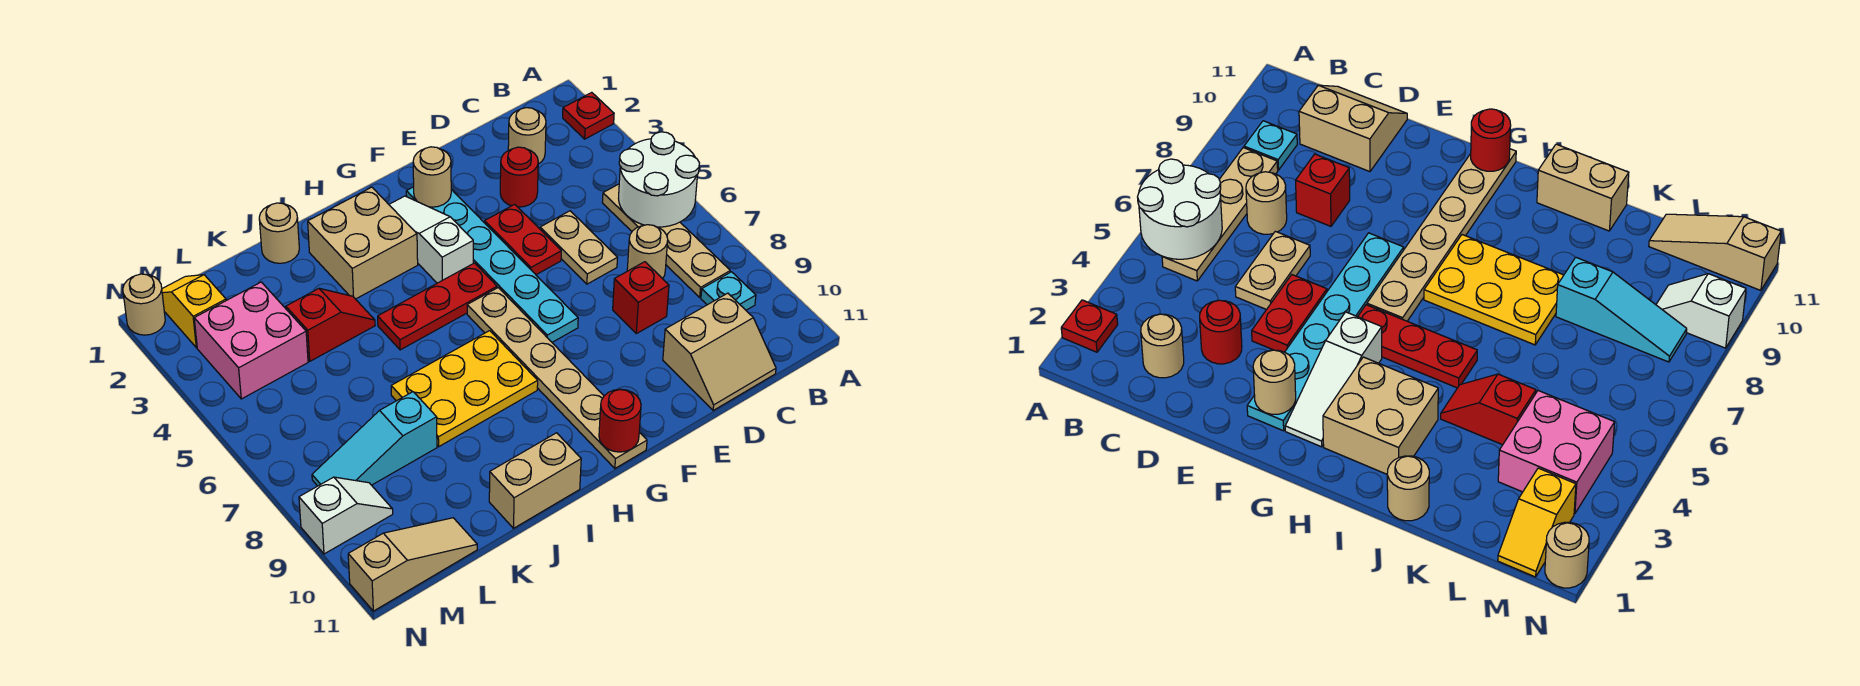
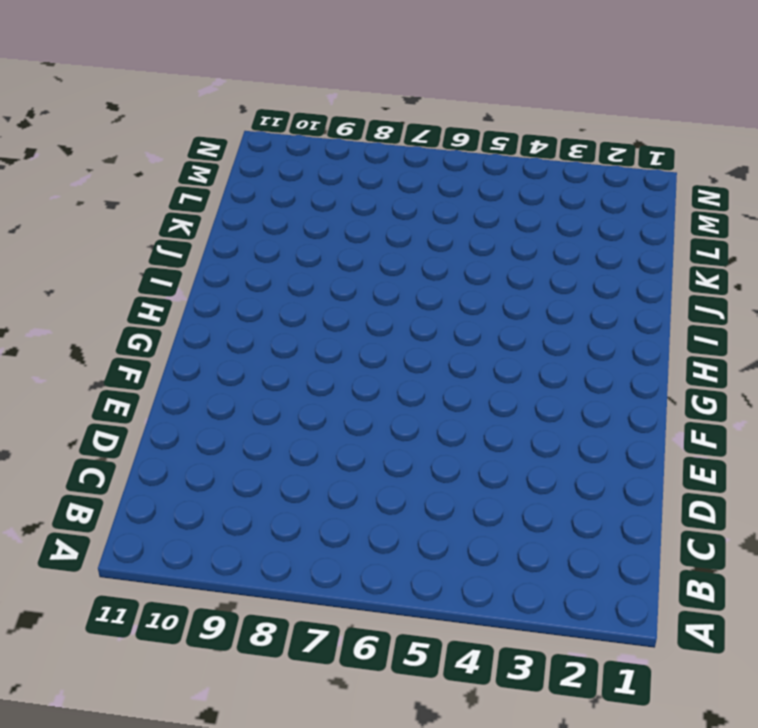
none -> red 1x1 plate [563,92,614,139]
none -> tan 1x4 plate [602,184,730,297]
none -> cyan 1x1 plate [701,272,756,310]

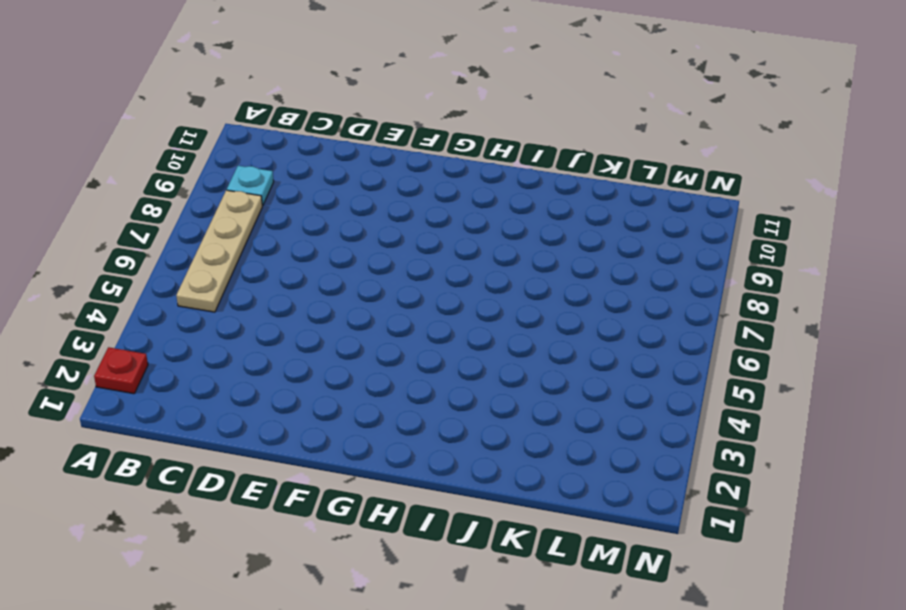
none -> tan 1x1 round brick [508,108,546,164]
none -> tan 1x1 round brick [627,225,668,279]
none -> tan 2x2 slope [663,293,776,411]

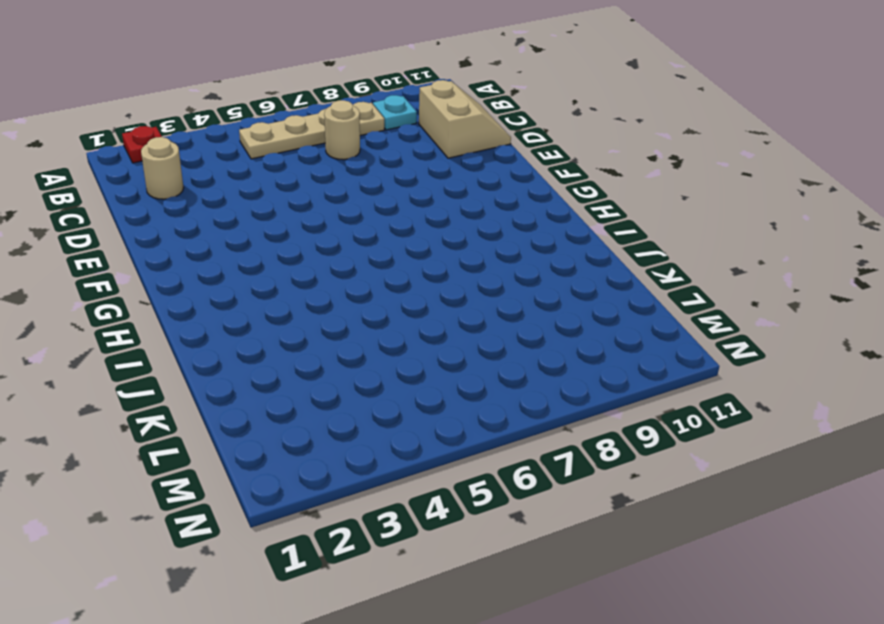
none -> red 1x1 round brick [500,147,538,207]
none -> tan 1x2 plate [540,211,617,284]
none -> red 1x1 brick [613,262,669,334]

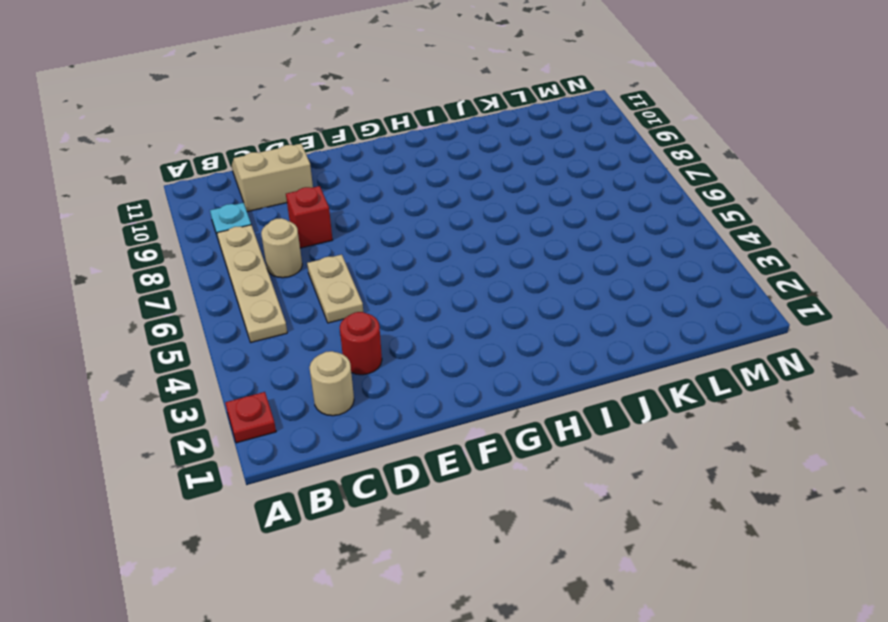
none -> red 1x2 plate [485,204,561,275]
none -> cyan 1x6 plate [406,187,578,342]
none -> white 1x3 slope [389,196,473,283]

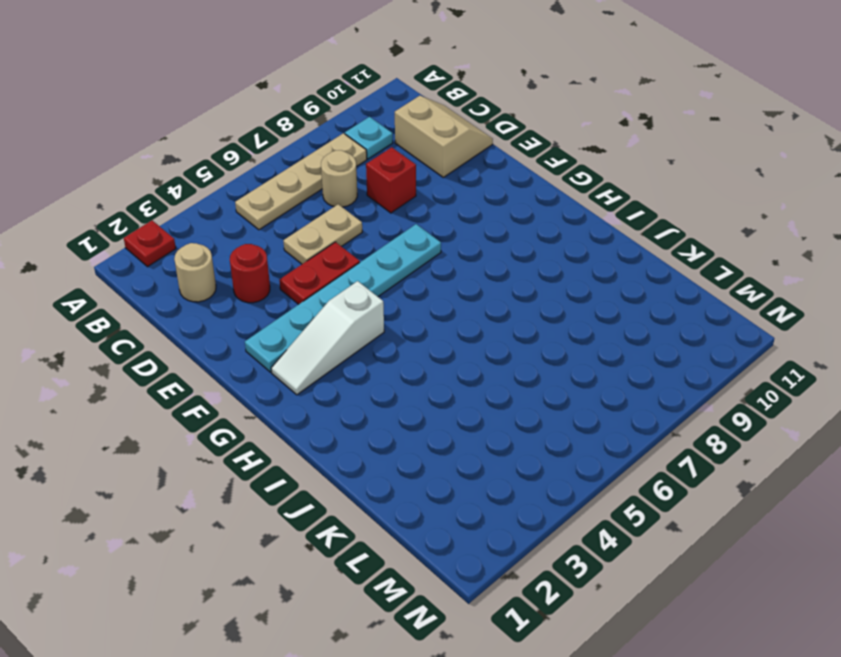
none -> red 1x3 plate [378,263,497,350]
none -> tan 1x6 plate [467,288,647,468]
none -> tan 2x2 brick [308,187,418,299]

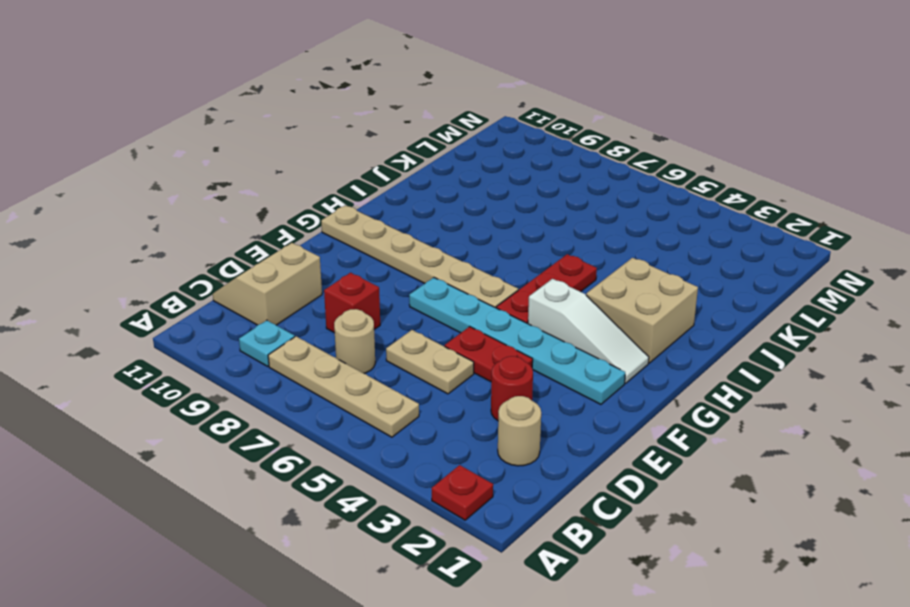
none -> yellow 2x3 plate [391,331,538,447]
none -> tan 1x2 brick [489,433,581,528]
none -> tan 1x1 round brick [259,203,299,263]

